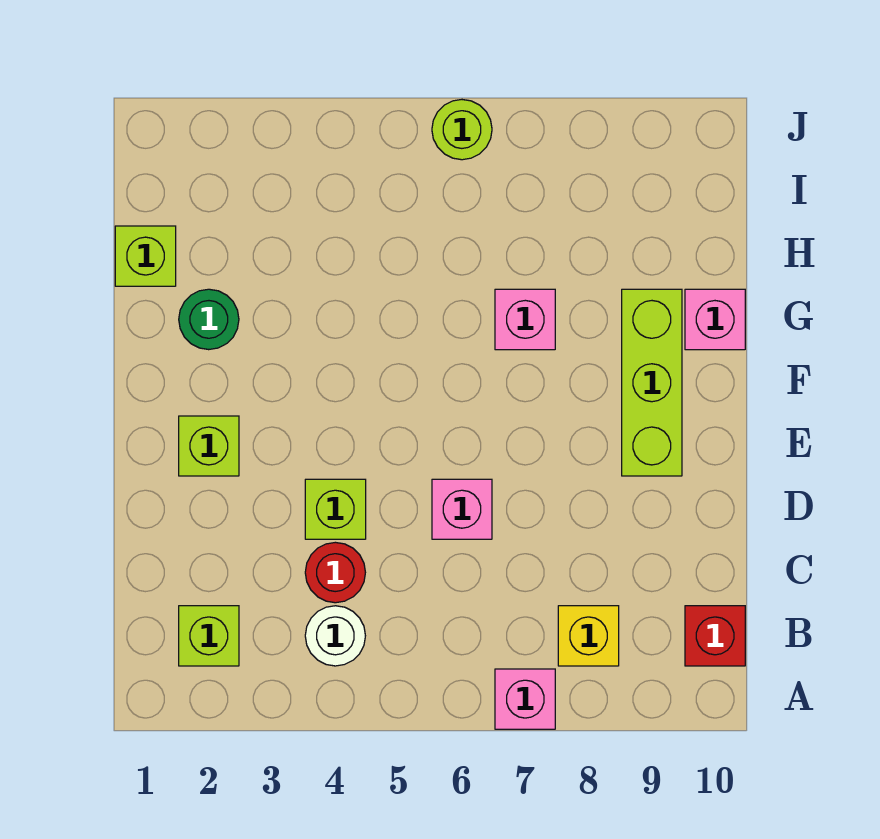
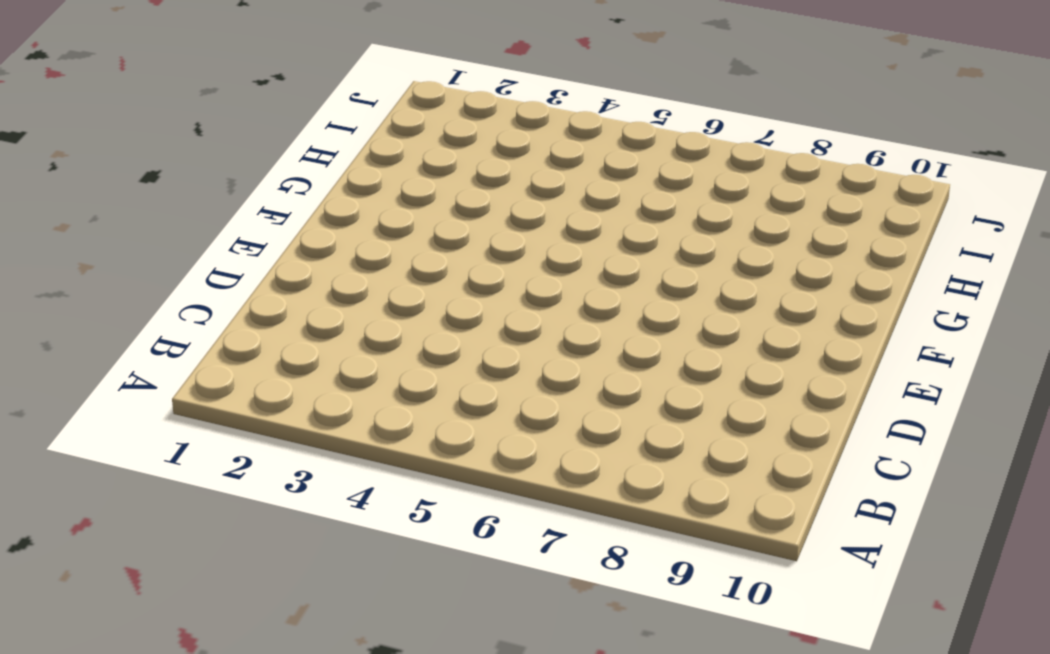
none -> pink 1x1 brick [495,669,555,729]
none -> lime 1x1 brick [179,606,239,666]
none -> white 1x1 round brick [305,606,365,666]

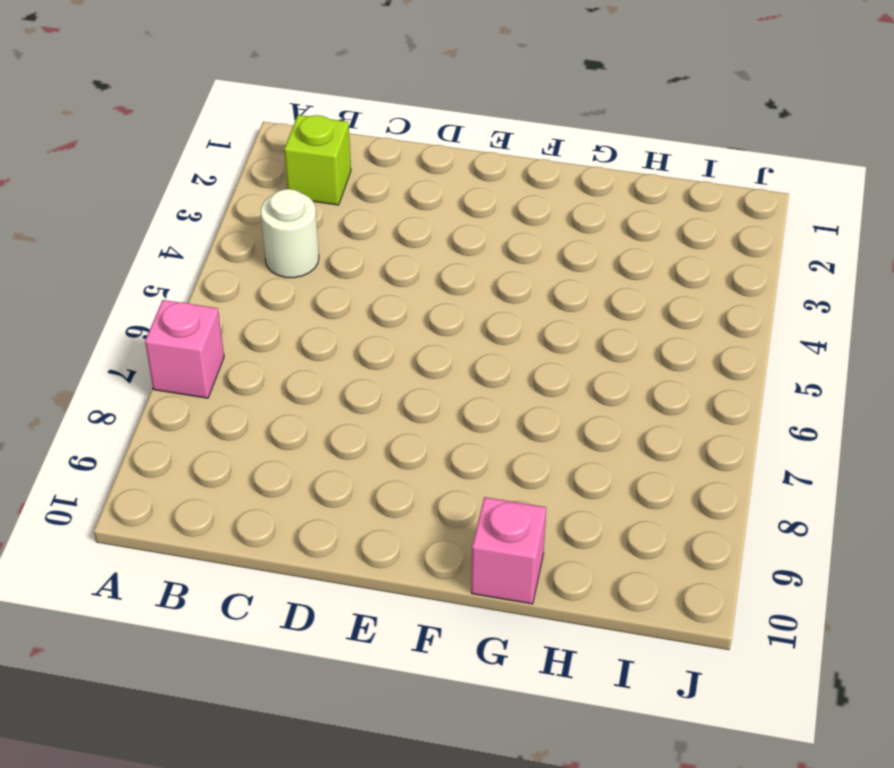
none -> yellow 1x1 brick [558,606,619,666]
none -> red 1x1 brick [685,606,745,666]
none -> red 1x1 round brick [305,542,365,603]

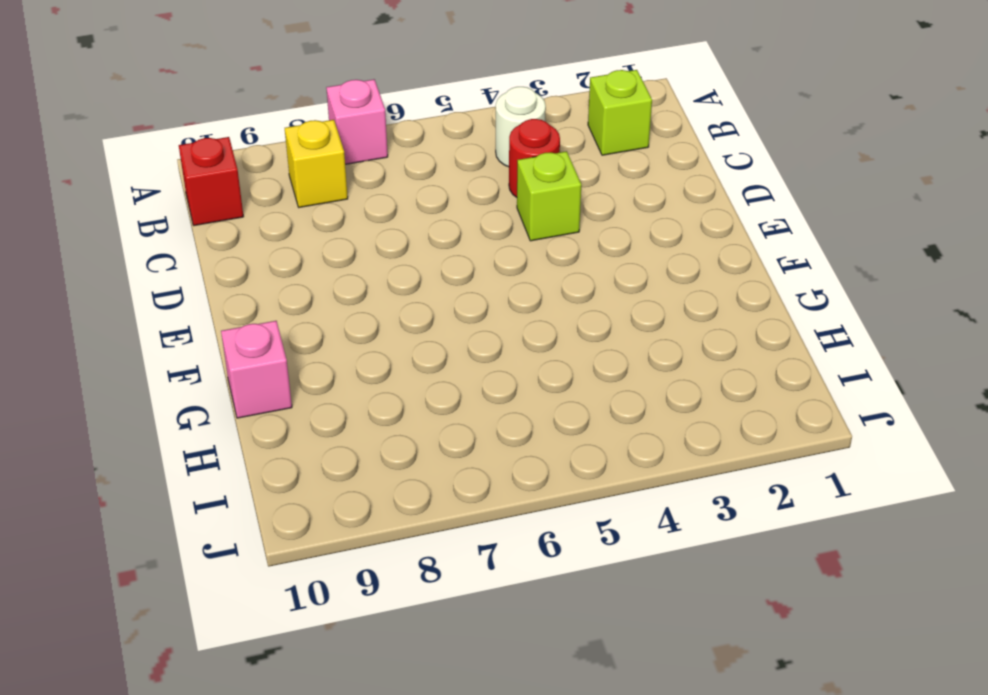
none -> pink 1x1 brick [432,479,492,539]
none -> lime 1x1 brick [179,416,239,476]
none -> lime 1x3 brick [622,289,682,476]

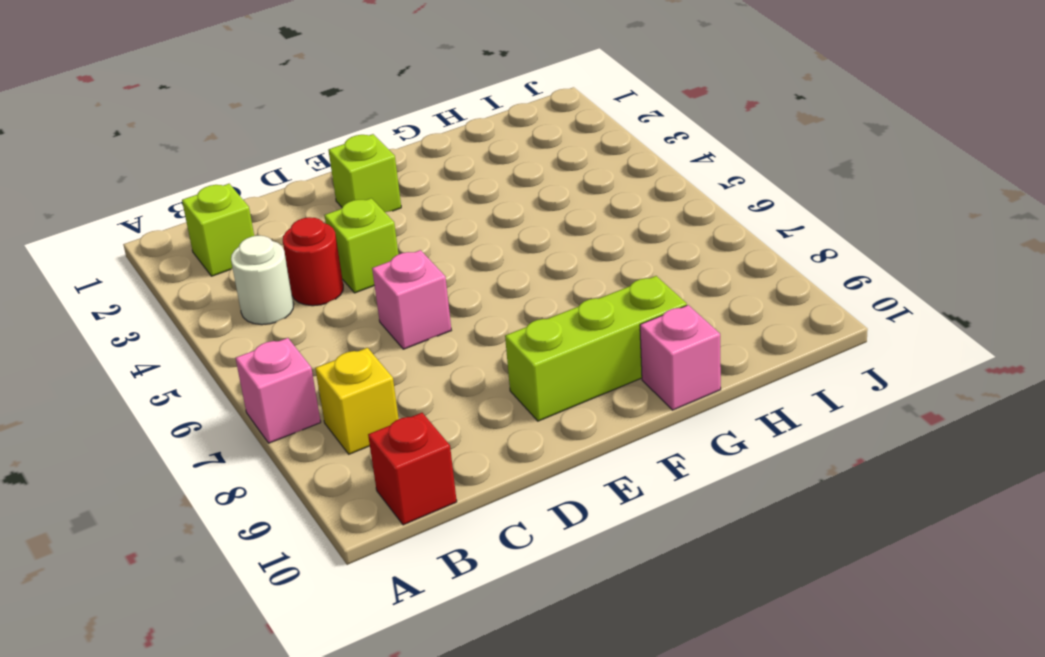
none -> green 1x1 round brick [179,289,239,350]
none -> pink 1x1 brick [495,289,555,350]
none -> lime 1x1 brick [115,226,176,286]

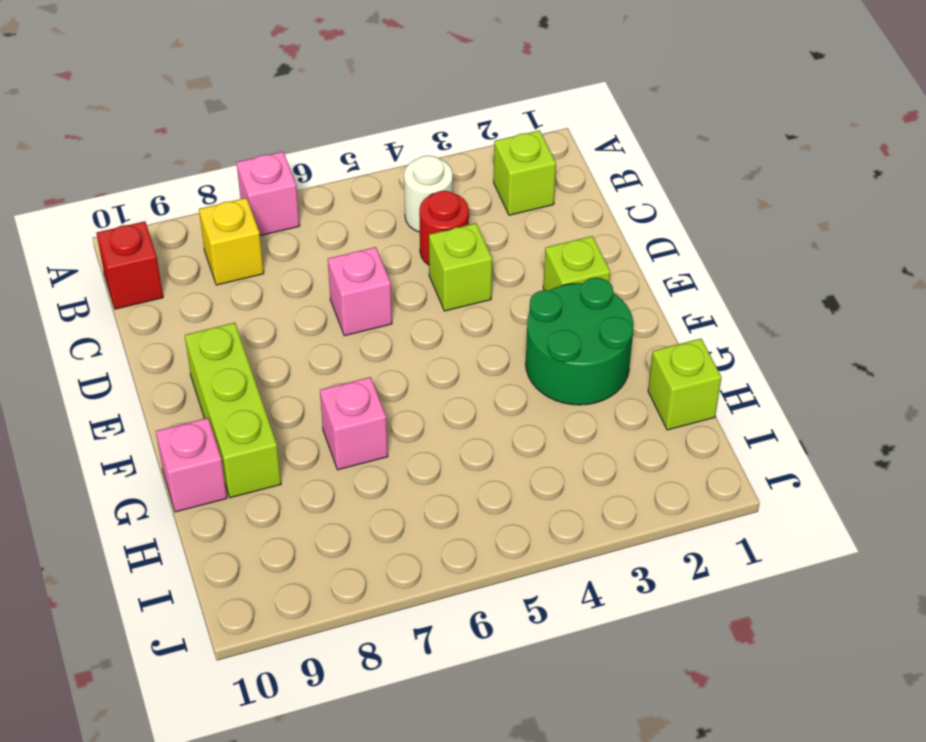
green 2x2 round brick [526,278,634,405] -> green 1x1 round brick [179,289,239,350]
none -> lime 1x1 round brick [432,100,492,160]

